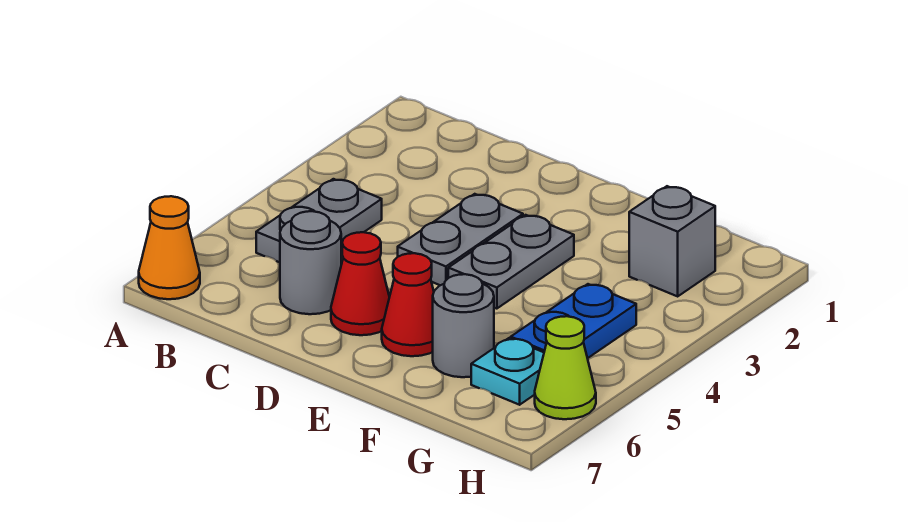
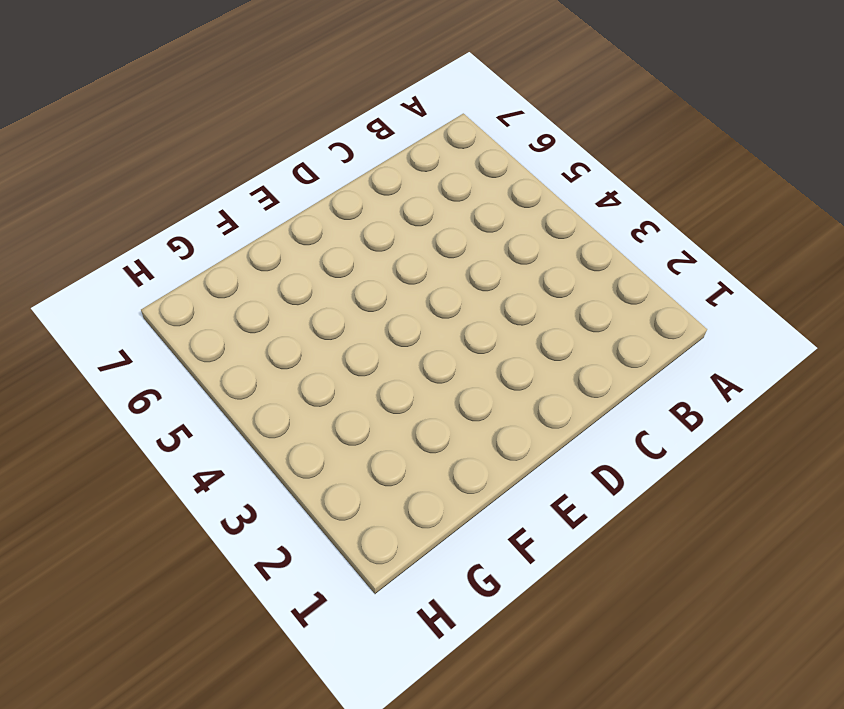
none -> orange 1x1 cone [139,196,200,299]
none -> grey 1x2 plate [256,179,382,262]
none -> grey 1x1 round brick [280,211,341,314]

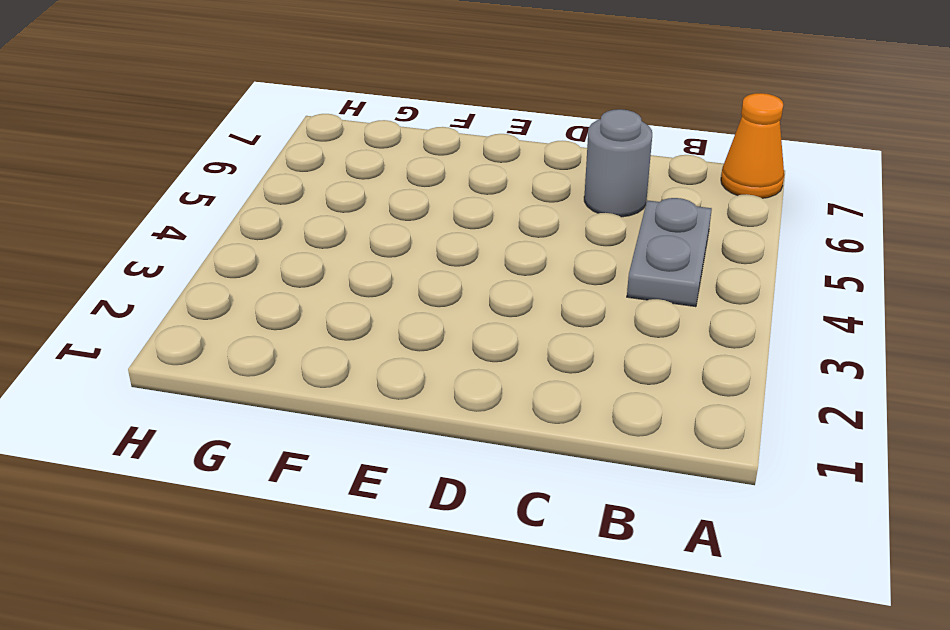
none -> grey 1x2 plate [398,194,523,285]
none -> red 1x1 cone [331,232,389,335]
none -> grey 1x2 plate [448,215,574,309]

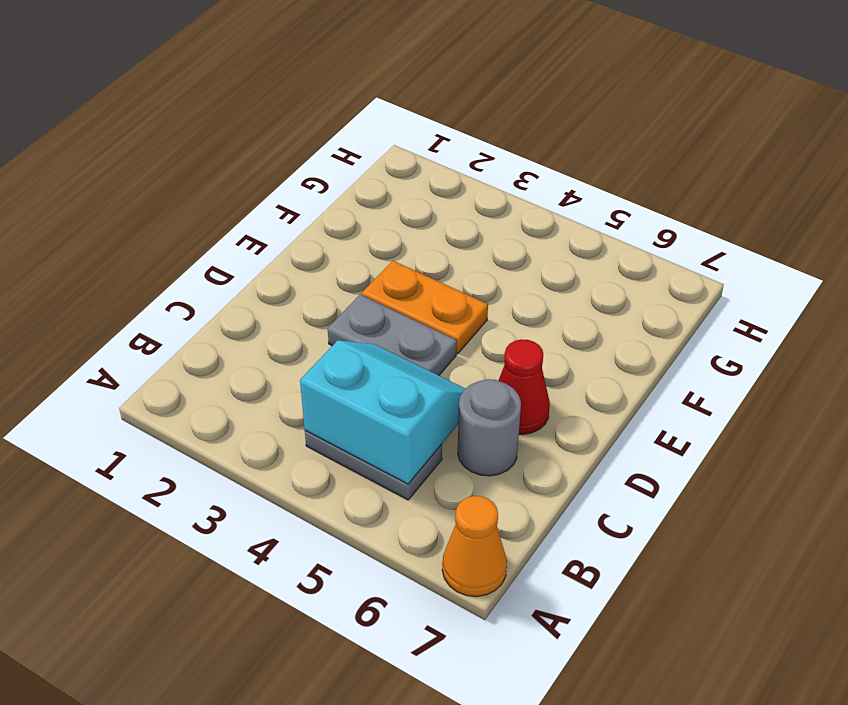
cyan 2x2 slope [300,340,465,484] -> none
orange 1x2 plate [362,261,488,354] -> grey 1x2 plate [448,215,574,309]
none -> red 1x1 cone [382,253,434,356]
none -> grey 1x1 round brick [433,274,494,377]
none -> grey 1x1 brick [629,186,715,296]

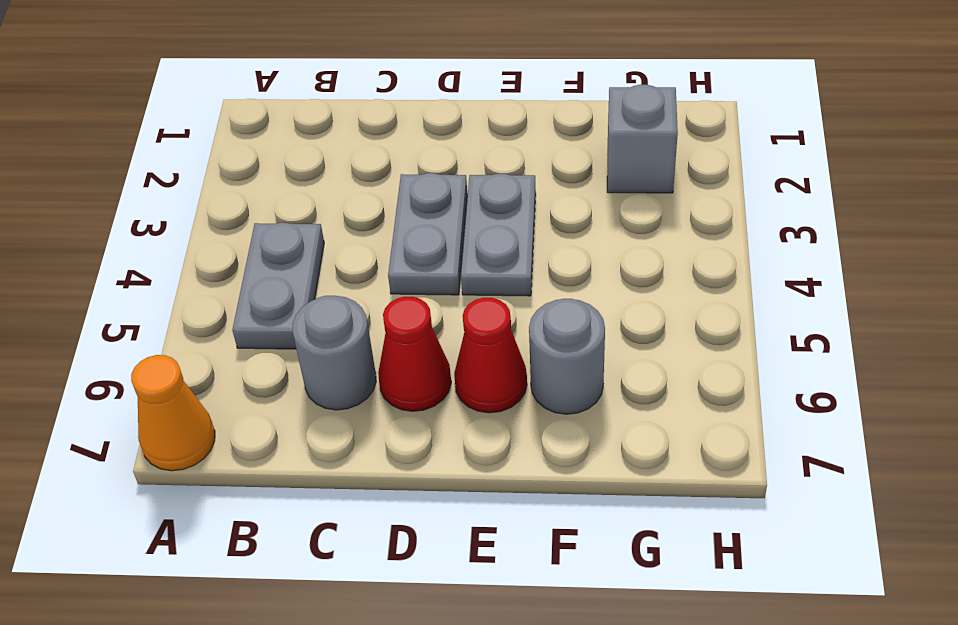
none -> blue 1x2 plate [511,284,636,358]
none -> cyan 1x1 plate [471,338,544,405]
none -> lime 1x1 cone [535,316,596,419]

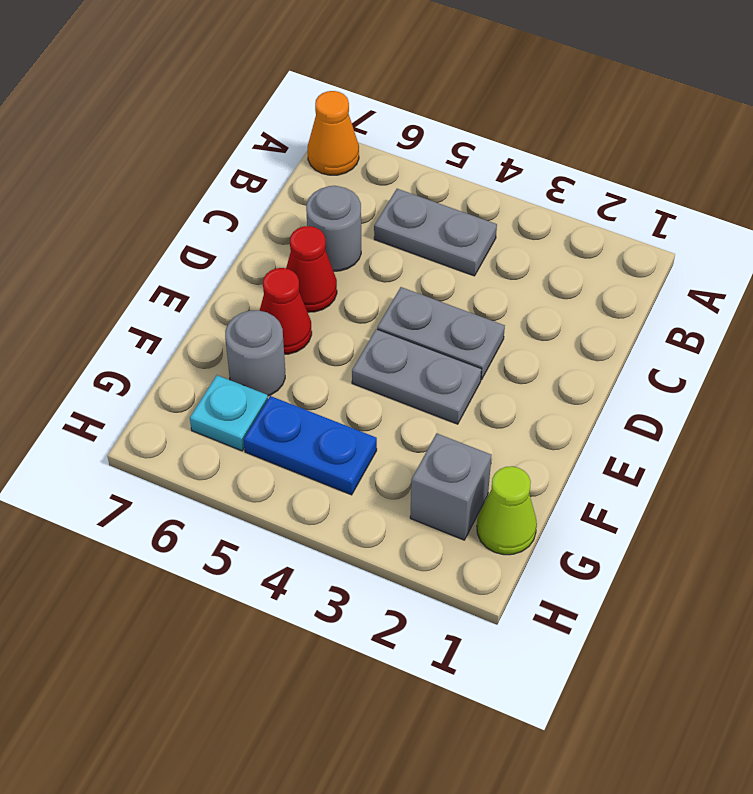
lime 1x1 cone [477,466,537,555] -> lime 1x1 cone moved to [535,316,596,419]

